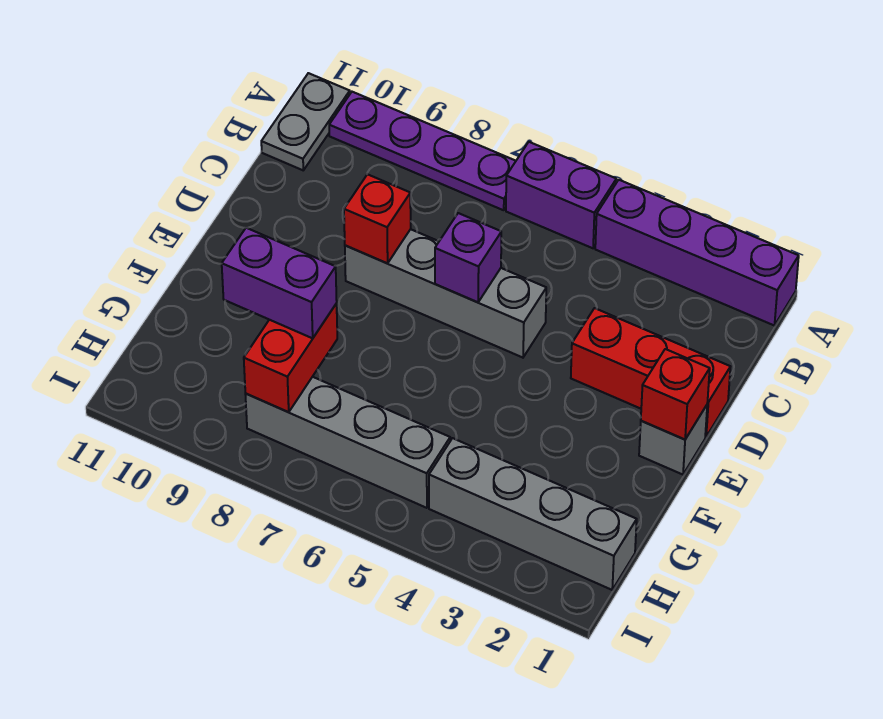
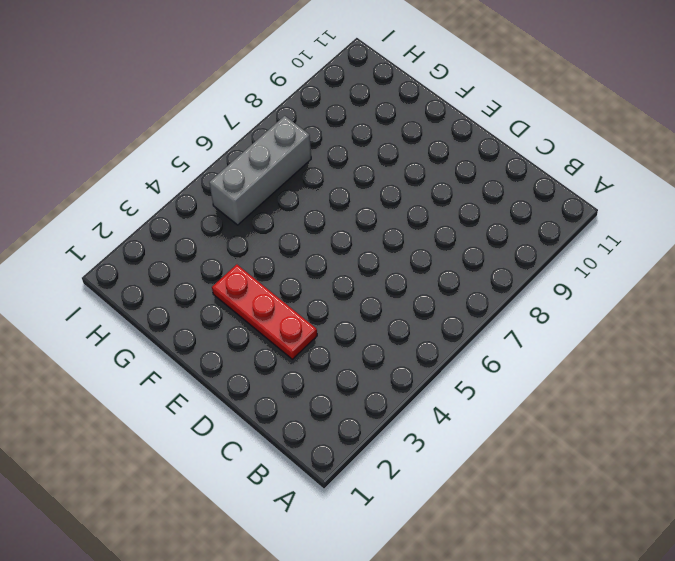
red 1x3 plate [212,265,317,359] -> red 1x3 brick [571,308,730,437]
grey 1x3 brick [209,116,311,225] -> grey 1x4 brick [245,377,450,508]
none -> purple 1x4 brick [595,180,799,325]
none -> purple 1x2 brick [506,142,616,248]
none -> purple 1x4 plate [329,92,516,210]

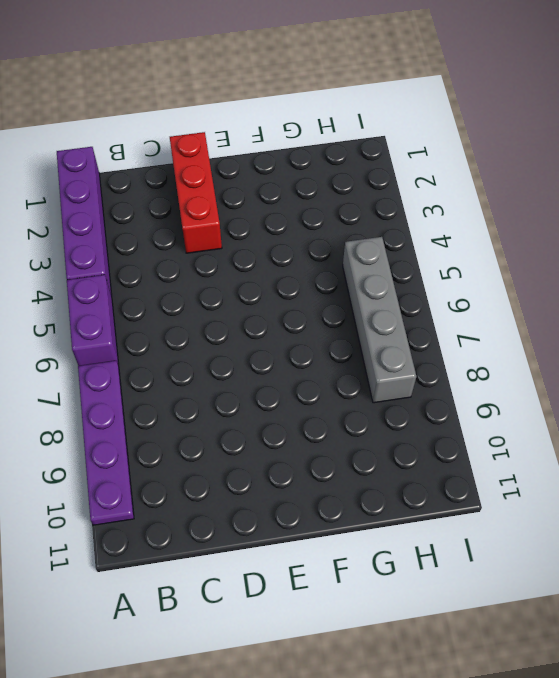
none -> grey 1x2 plate [261,73,350,170]
none -> grey 1x4 brick [345,229,546,358]
none -> grey 1x1 brick [639,405,707,475]

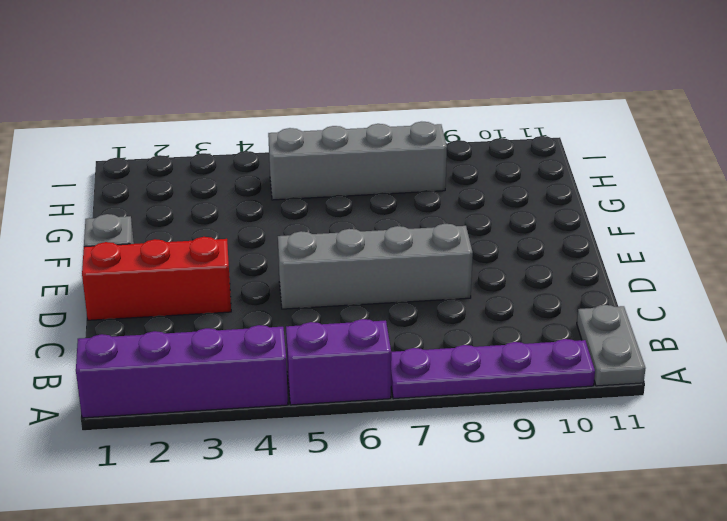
none -> grey 1x4 brick [429,438,637,590]
none -> purple 1x1 brick [435,213,501,302]
none -> red 1x1 brick [344,174,411,263]

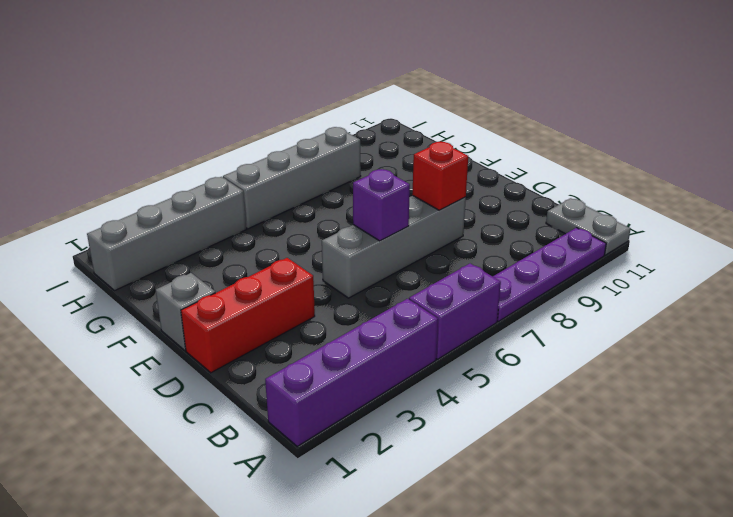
none -> red 1x1 brick [641,349,710,440]
none -> red 1x2 brick [244,303,337,412]
none -> purple 1x2 brick [222,228,337,338]

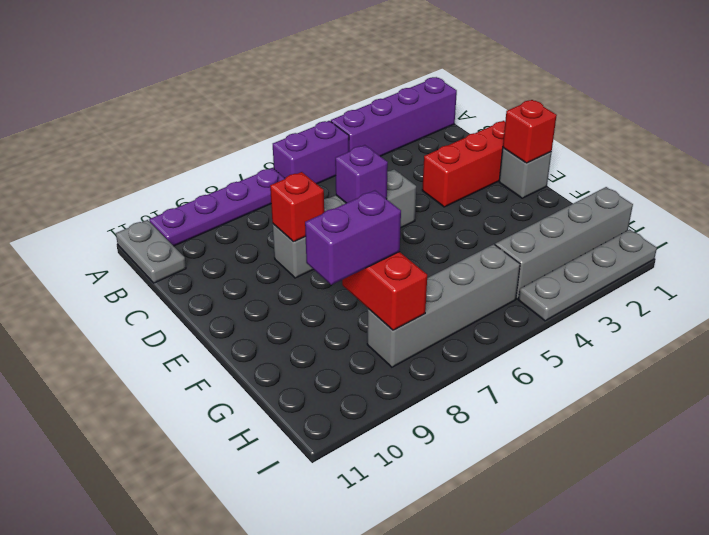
grey 1x4 plate [519,229,657,321] -> none

